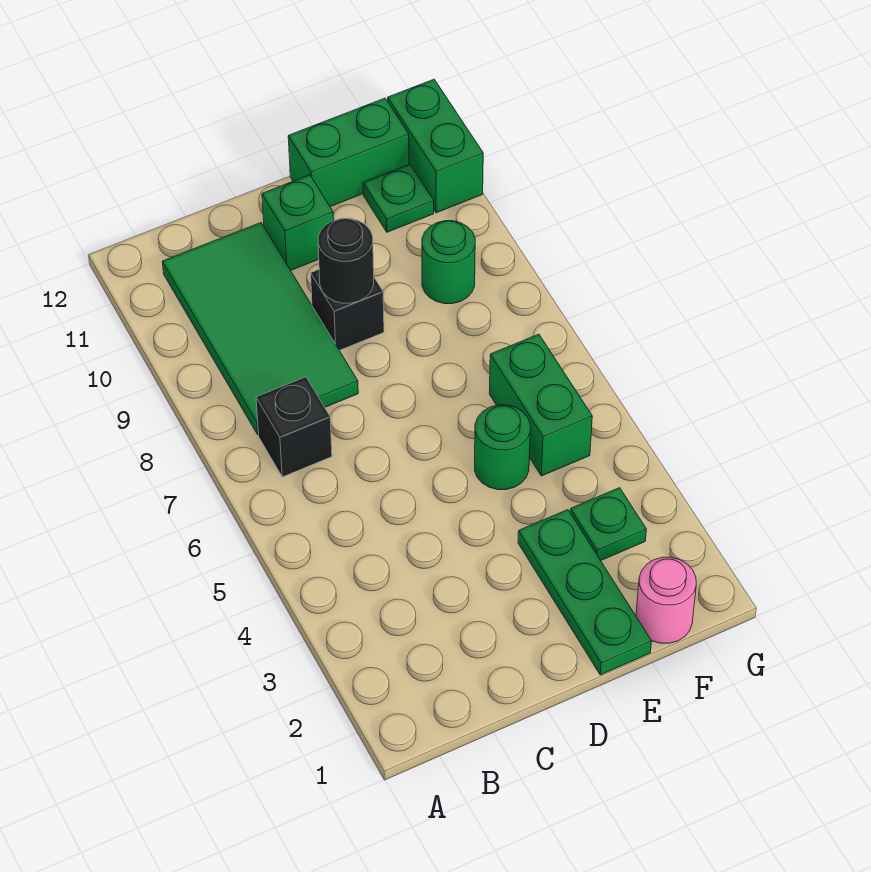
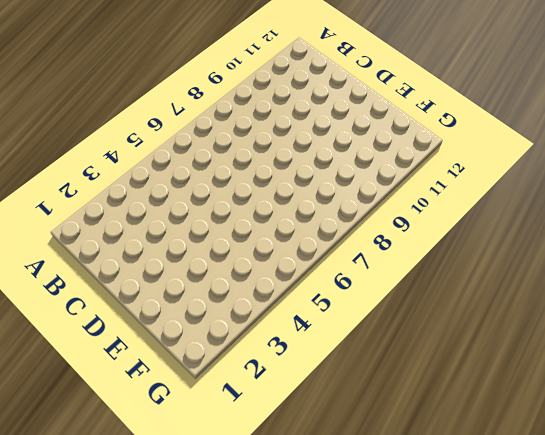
none -> black 1x1 brick [256,377,332,477]
none -> green 2x4 tile [162,223,358,435]
none -> black 1x1 brick [311,270,384,350]

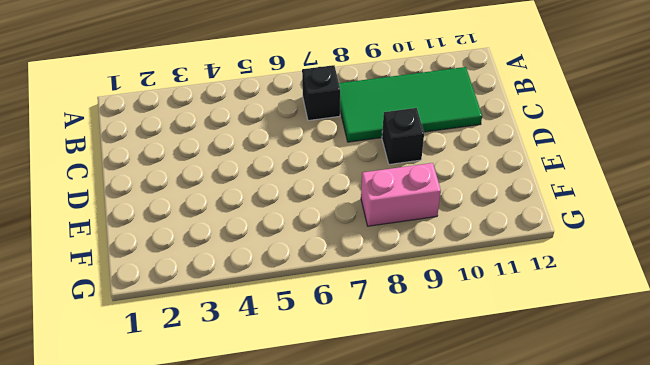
pink 1x2 brick [361,163,441,226] -> green 1x1 round brick [422,221,475,304]
none -> green 1x1 brick [262,175,334,270]
none -> green 1x3 plate [518,510,651,675]
none -> green 1x1 round brick [475,405,530,490]

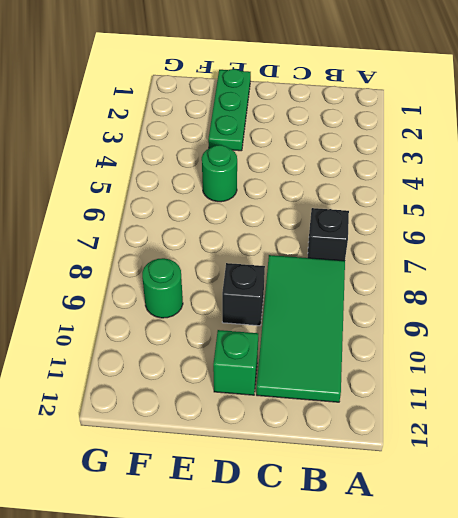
none -> green 1x2 brick [288,98,409,207]
none -> pink 1x1 round brick [636,557,696,643]
none -> green 1x1 plate [570,488,646,560]

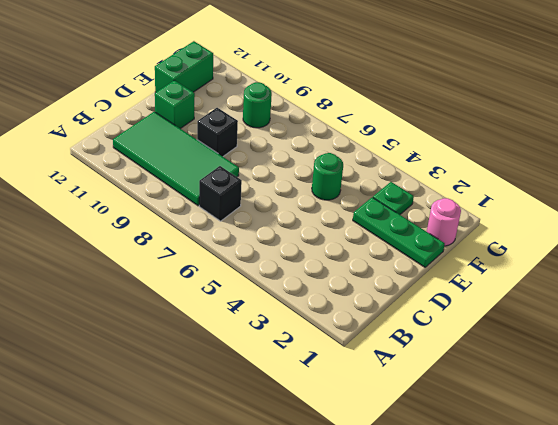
none -> green 1x2 brick [489,334,592,476]
none -> green 1x1 plate [363,164,434,232]
none -> green 1x2 brick [388,79,483,213]

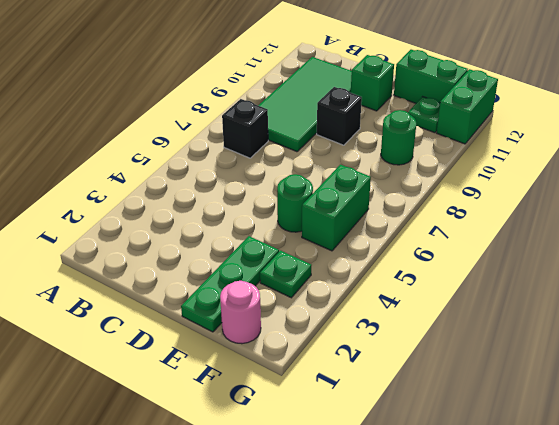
none -> black 1x1 round brick [318,218,374,303]

